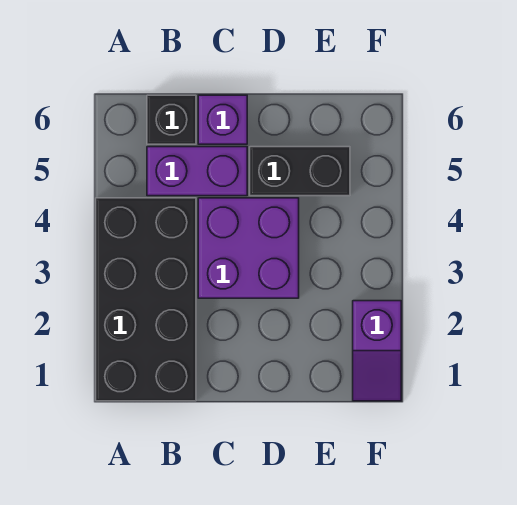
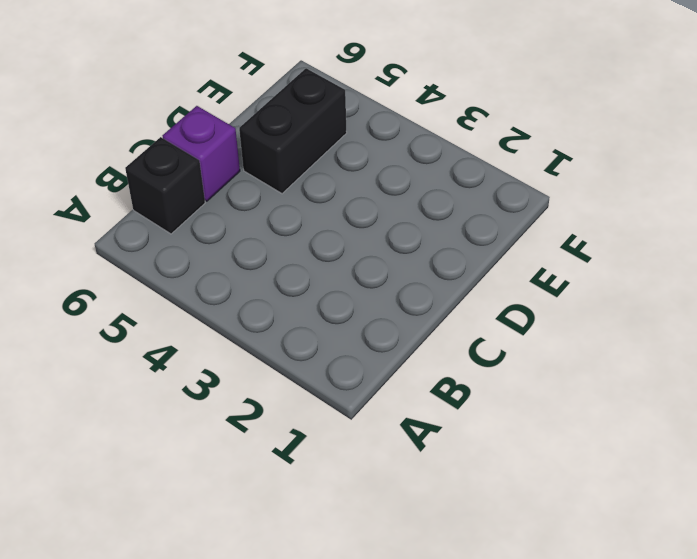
none -> black 2x4 brick [96,198,196,401]
none -> purple 1x2 brick [147,147,247,196]

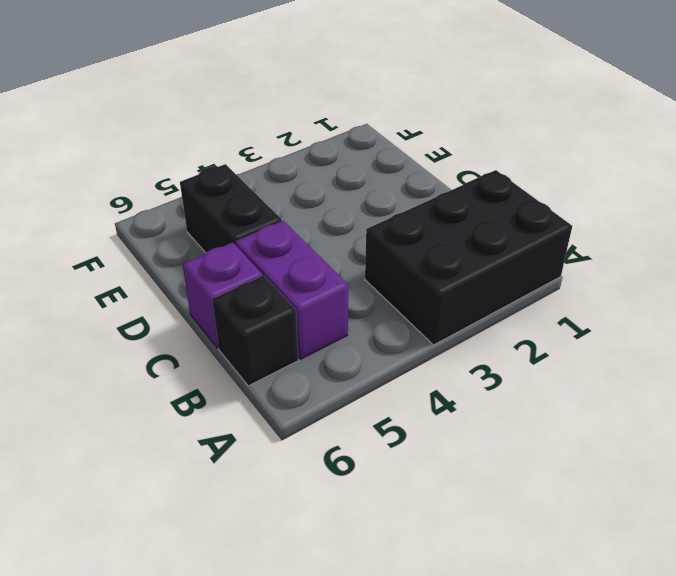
black 2x3 brick [365,170,572,345] -> black 2x4 brick [96,198,196,401]
none -> purple 2x2 brick [198,198,299,298]
none -> purple 1x2 slope [353,301,401,401]

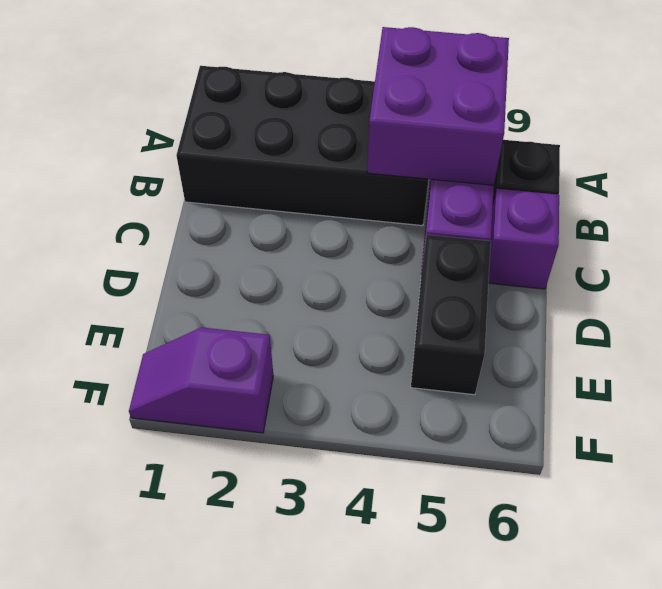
purple 2x2 brick [367,27,509,185] -> purple 2x2 brick moved to [198,198,299,298]

